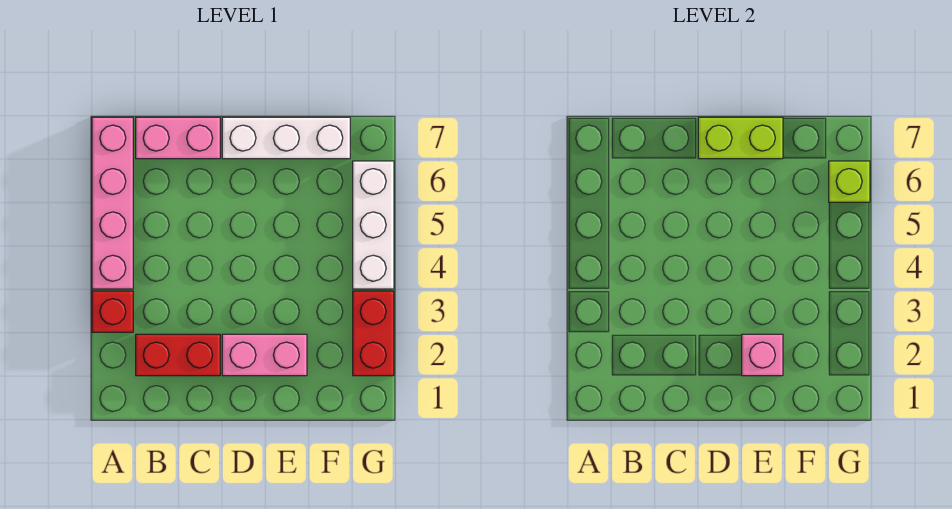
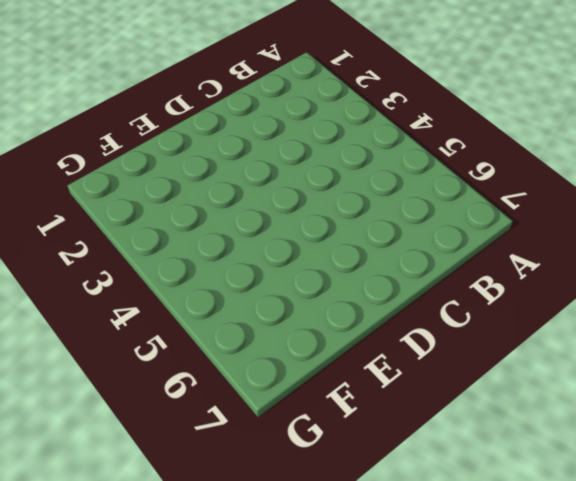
none -> red 1x1 brick [92,291,133,332]
none -> pink 1x4 brick [92,117,133,289]

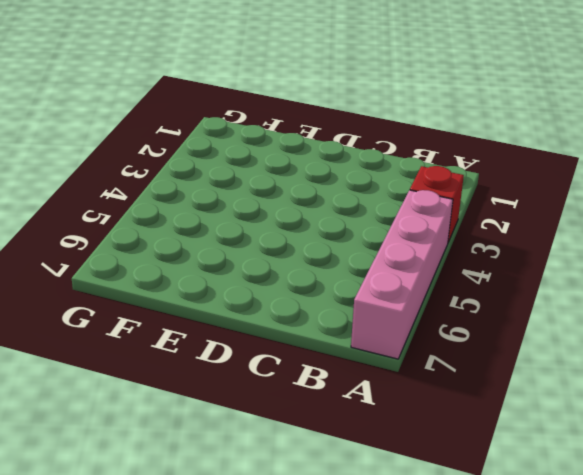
none -> red 1x2 brick [136,334,220,376]
none -> pink 1x2 brick [136,117,220,159]

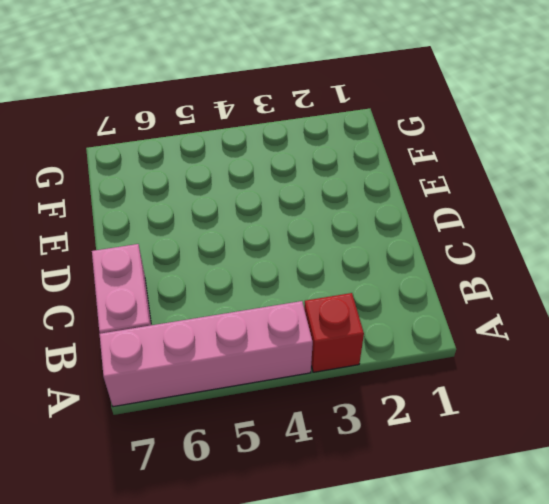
none -> red 1x2 brick [136,334,220,376]
none -> pink 1x2 brick [222,334,307,376]

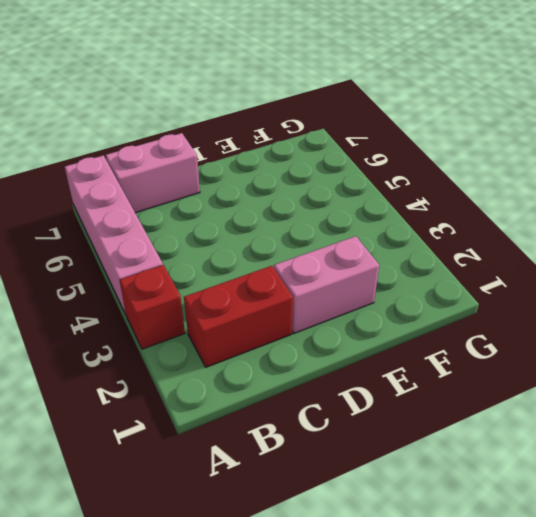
none -> white 1x3 brick [222,117,350,159]
none -> red 1x2 brick [353,291,394,376]

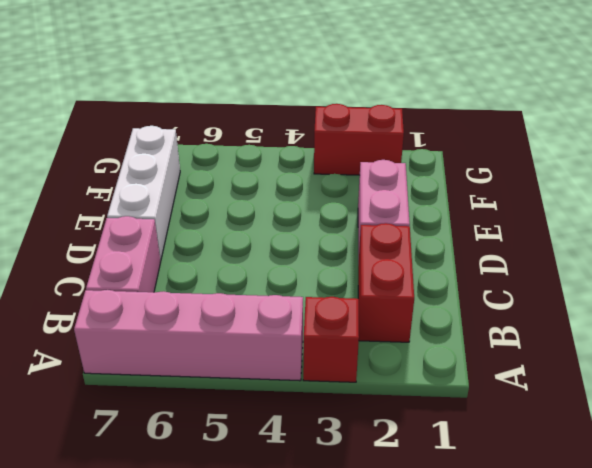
none -> white 1x3 brick [353,161,394,289]
none -> lime 1x2 brick [698,117,783,159]

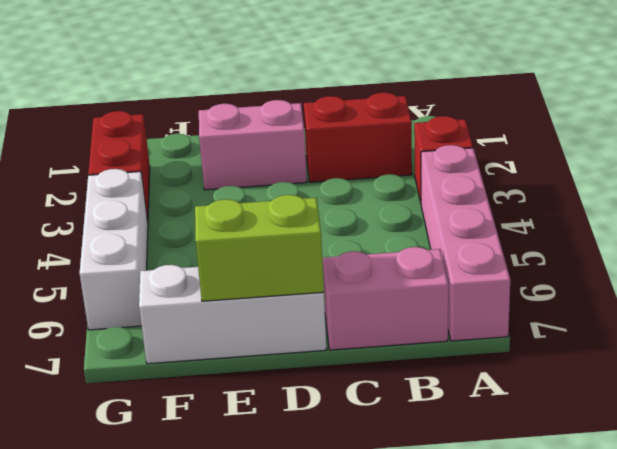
none -> pink 1x1 brick [742,334,783,376]
none -> lime 1x1 brick [829,161,870,202]

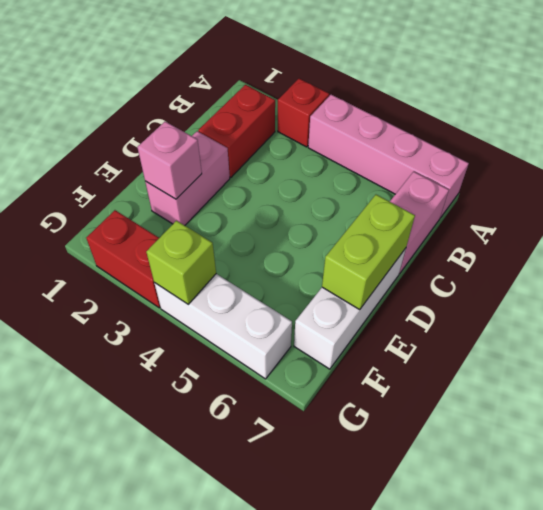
lime 1x1 brick [146,221,216,304] -> lime 1x1 brick moved to [829,161,870,202]

